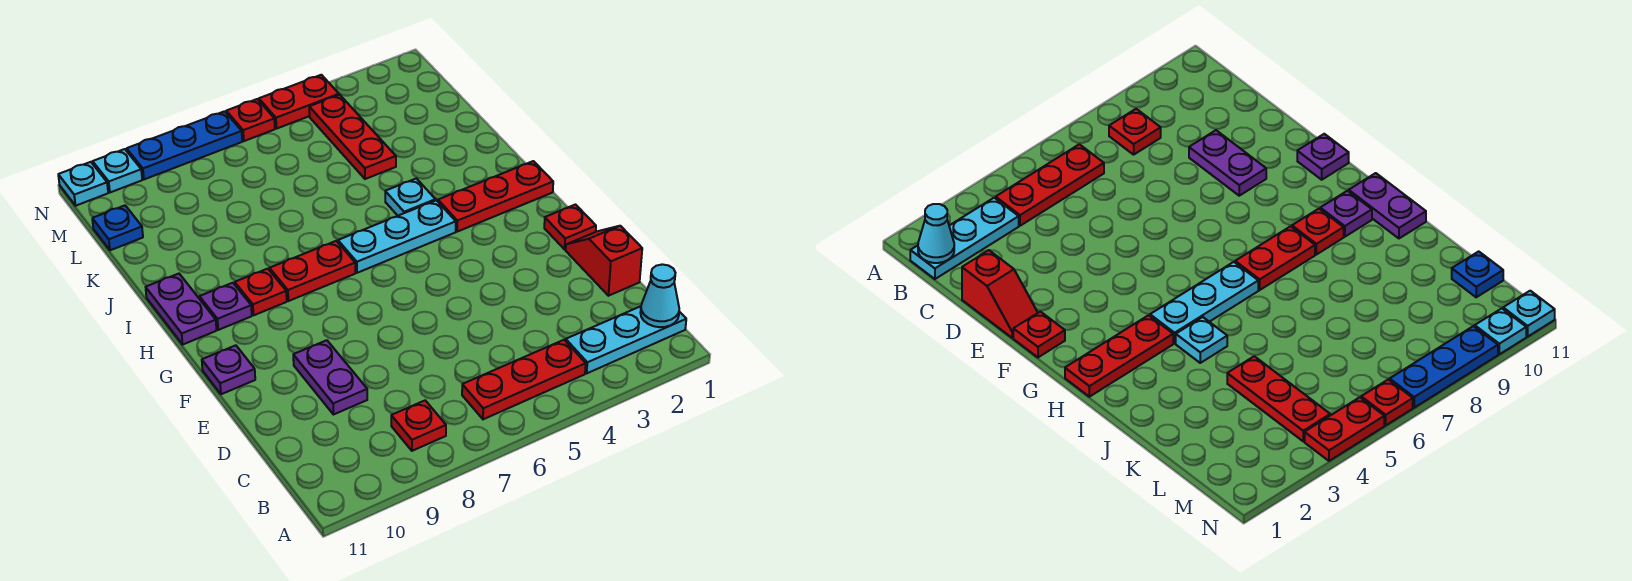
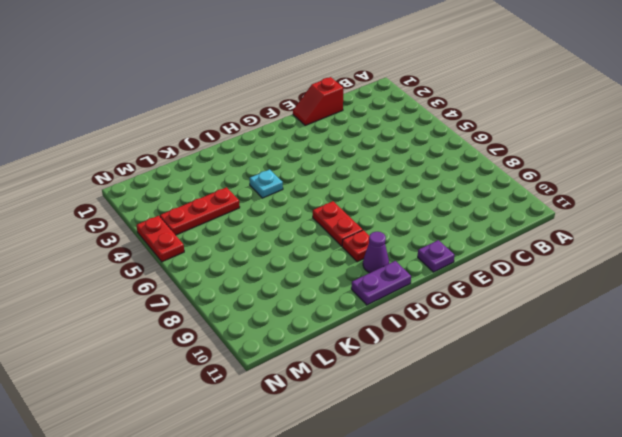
purple 1x1 cone [363,232,389,273] -> purple 1x1 plate [200,283,252,330]
none -> cyan 1x3 plate [566,306,686,373]
none -> red 1x3 plate [462,340,586,419]
none -> red 1x1 plate [391,401,446,451]

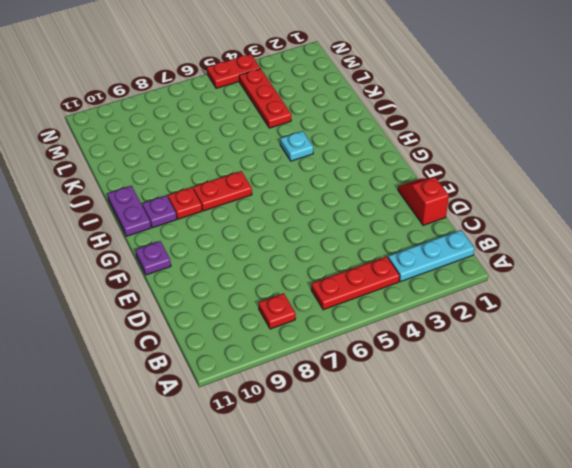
none -> purple 1x2 plate [293,340,367,415]
none -> red 1x1 plate [544,205,596,249]
none -> red 1x3 plate [438,161,553,232]

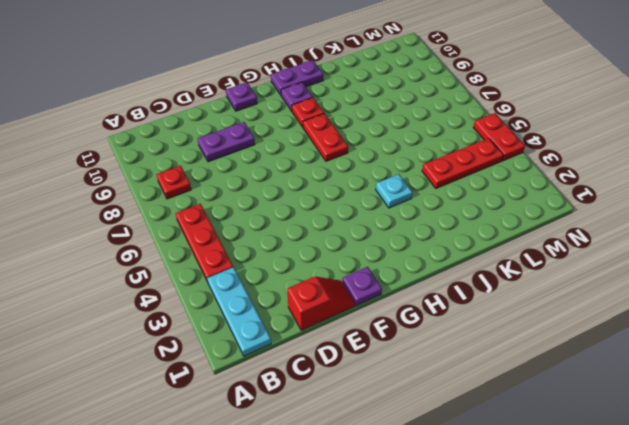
purple 1x1 plate [342,267,382,306] -> red 1x1 plate [544,205,596,249]
none -> red 1x3 plate [438,161,553,232]
none -> cyan 1x3 plate [338,200,456,273]
none -> blue 1x1 plate [92,206,143,250]

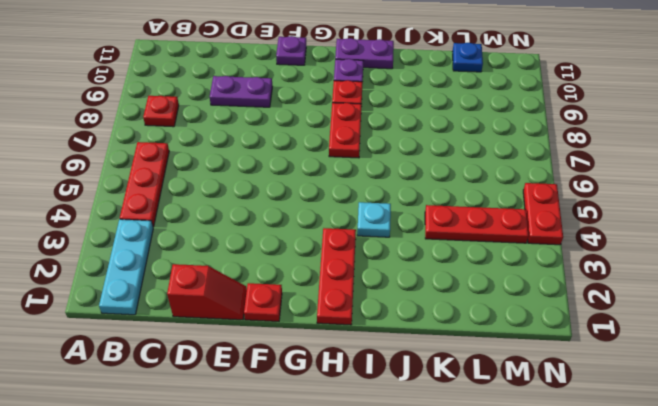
none -> cyan 1x3 plate [338,200,456,273]
none -> red 1x1 plate [226,99,275,141]
none -> blue 1x3 plate [127,111,242,179]

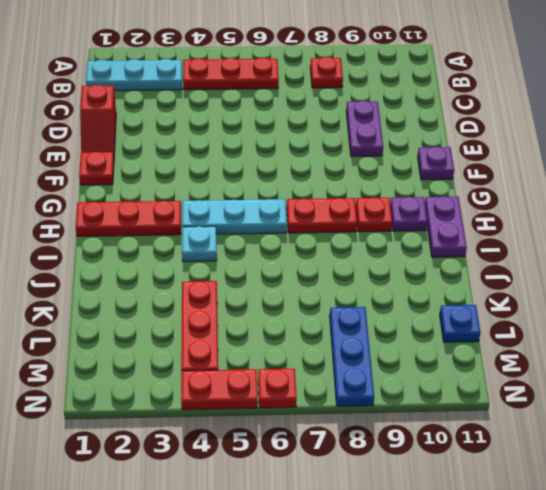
blue 1x3 plate [330,307,374,406] -> blue 1x3 plate turned to [127,111,242,179]
none -> cyan 1x1 plate [93,149,142,192]
none -> cyan 1x1 plate [58,162,108,206]
none -> cyan 1x1 cone [640,264,679,327]

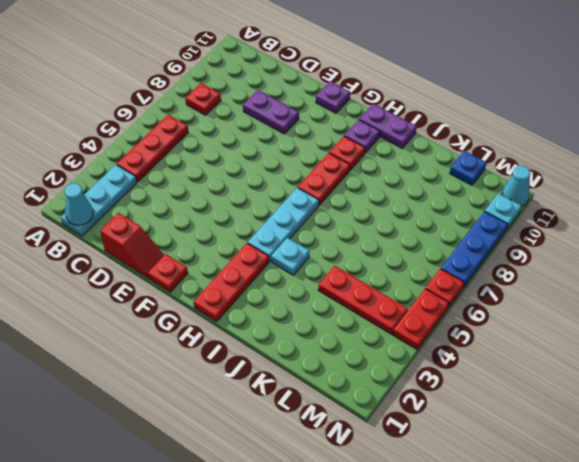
cyan 1x1 cone [502,166,530,206] -> cyan 1x1 plate [58,162,108,206]

